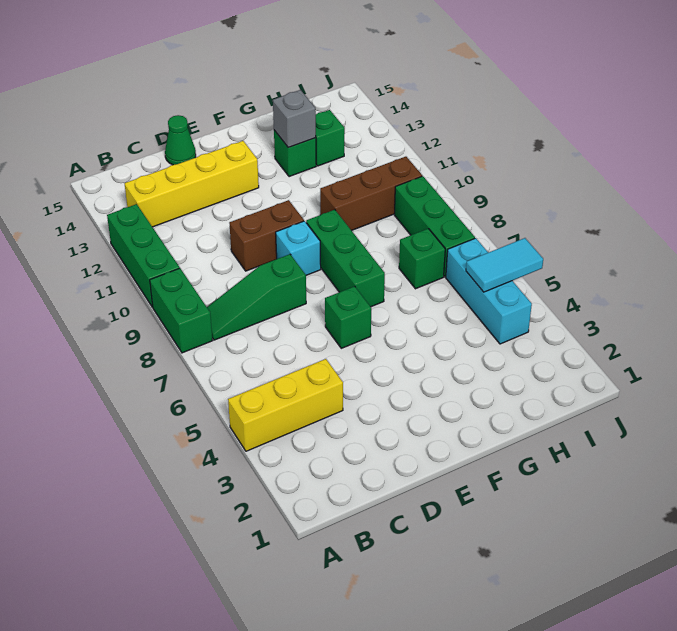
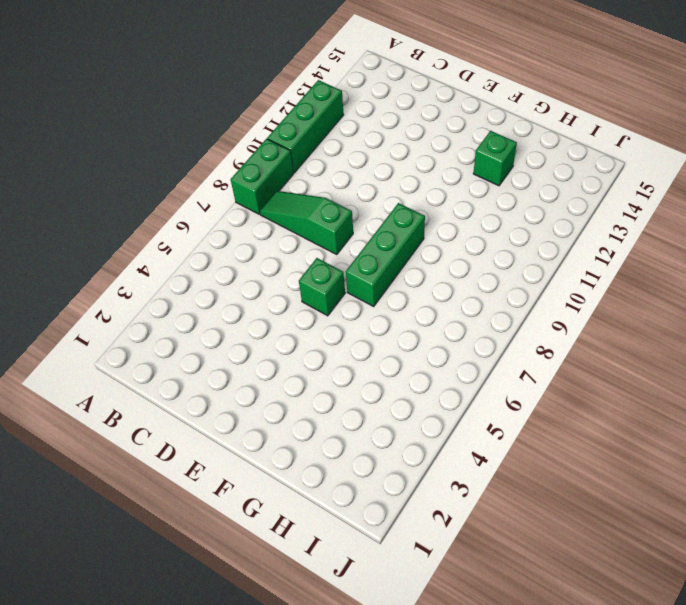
none -> yellow 1x3 brick [228,359,343,451]
none -> yellow 1x4 brick [125,141,259,227]
none -> brown 1x2 brick [229,200,304,271]

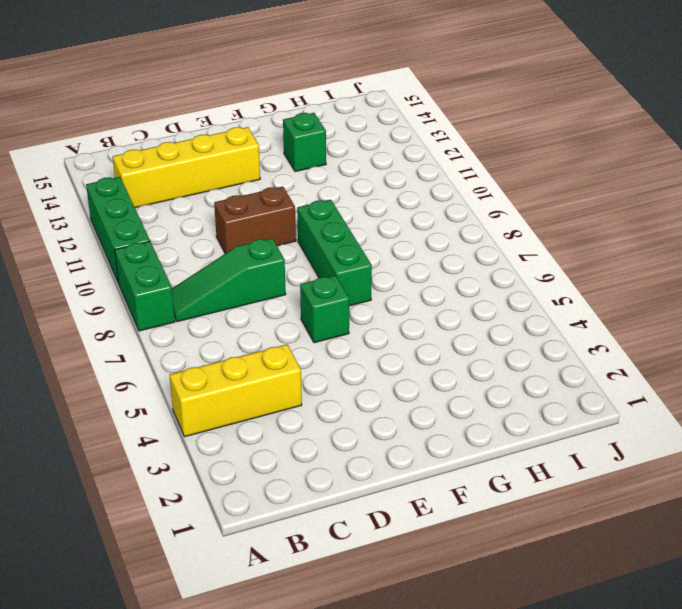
none -> green 1x1 cone [165,115,196,165]
none -> cyan 1x1 brick [276,221,321,275]
none -> brown 1x3 brick [320,157,422,230]

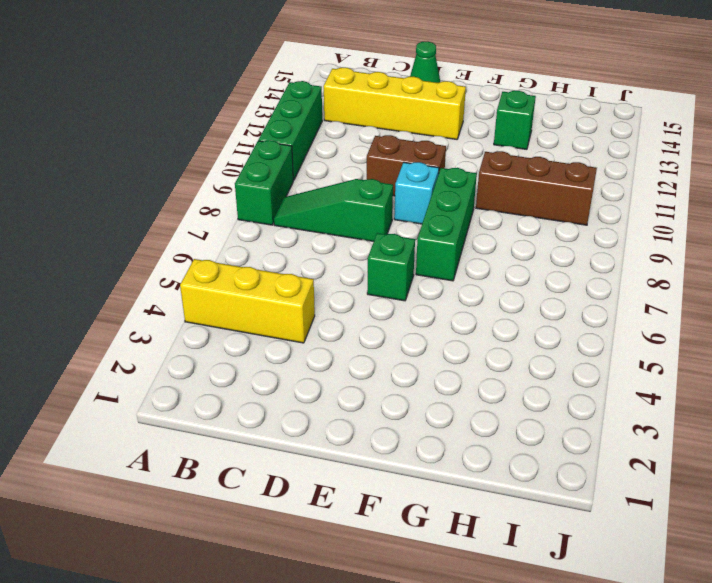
none -> green 1x1 brick [399,229,445,289]
none -> green 1x1 brick [316,110,345,166]
none -> cyan 1x3 brick [446,238,532,344]

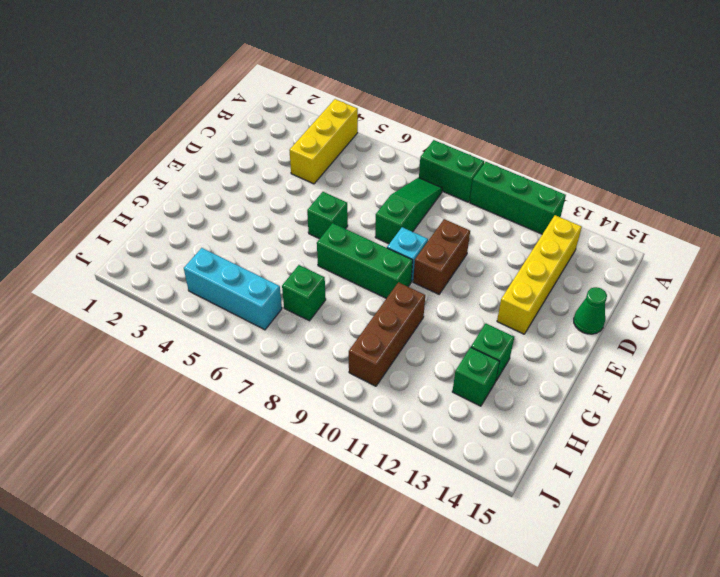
none -> green 1x3 brick [395,176,475,277]
none -> grey 1x1 brick [273,90,316,147]
none -> cyan 1x2 tile [466,238,543,292]

